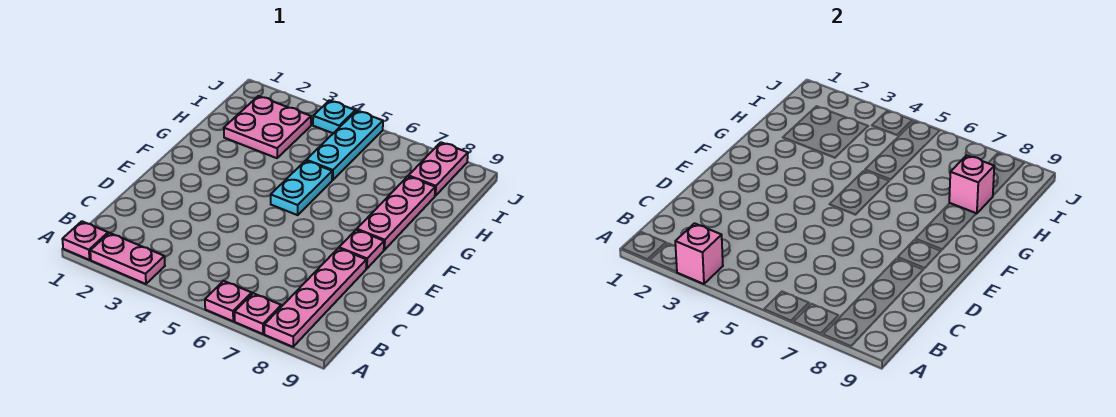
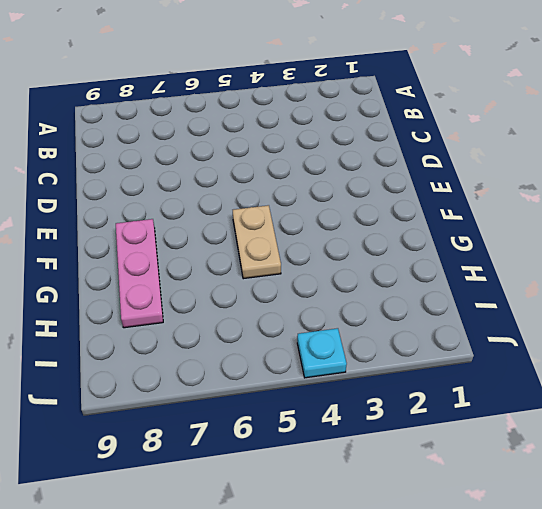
tan 1x2 plate [233,205,281,279] -> cyan 1x2 plate [271,161,332,215]
none -> pink 1x1 plate [62,221,108,260]
none -> pink 1x2 plate [90,233,165,284]
none -> pink 1x1 plate [205,281,252,321]

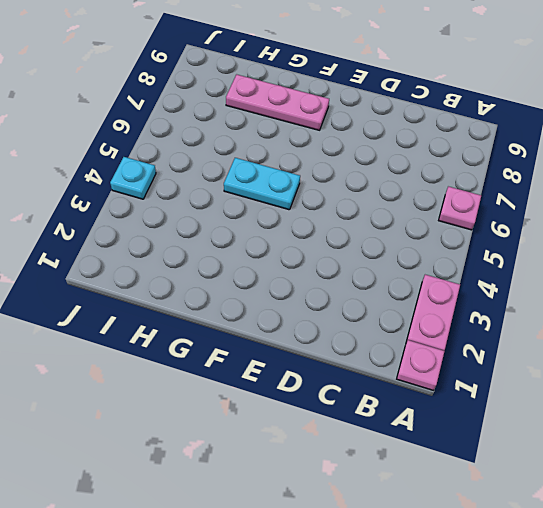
none -> pink 1x1 plate [235,293,281,334]
none -> pink 1x4 plate [264,248,366,347]
none -> pink 1x1 plate [339,230,384,269]

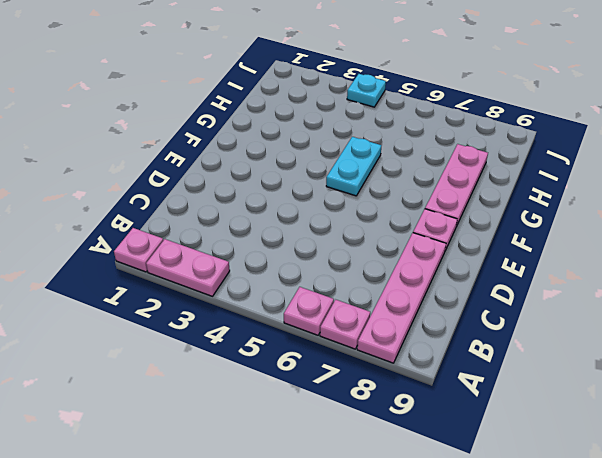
none -> pink 2x2 plate [224,96,311,158]
none -> cyan 1x3 plate [306,111,383,180]
none -> pink 1x2 plate [408,142,468,196]

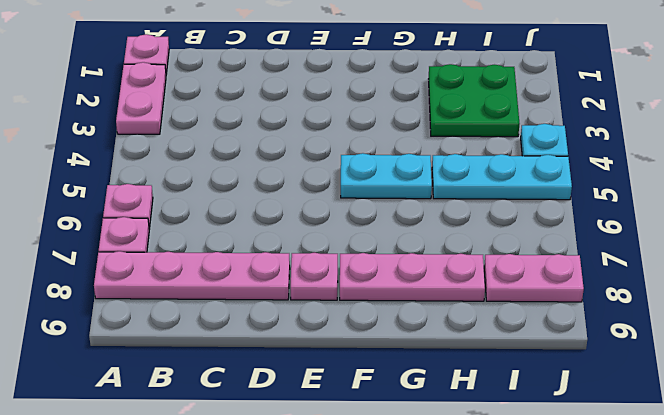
green 2x2 plate [429,64,519,137] -> pink 2x2 plate [224,96,311,158]
none -> pink 1x1 brick [675,223,723,284]
none -> pink 1x1 brick [949,155,994,214]

